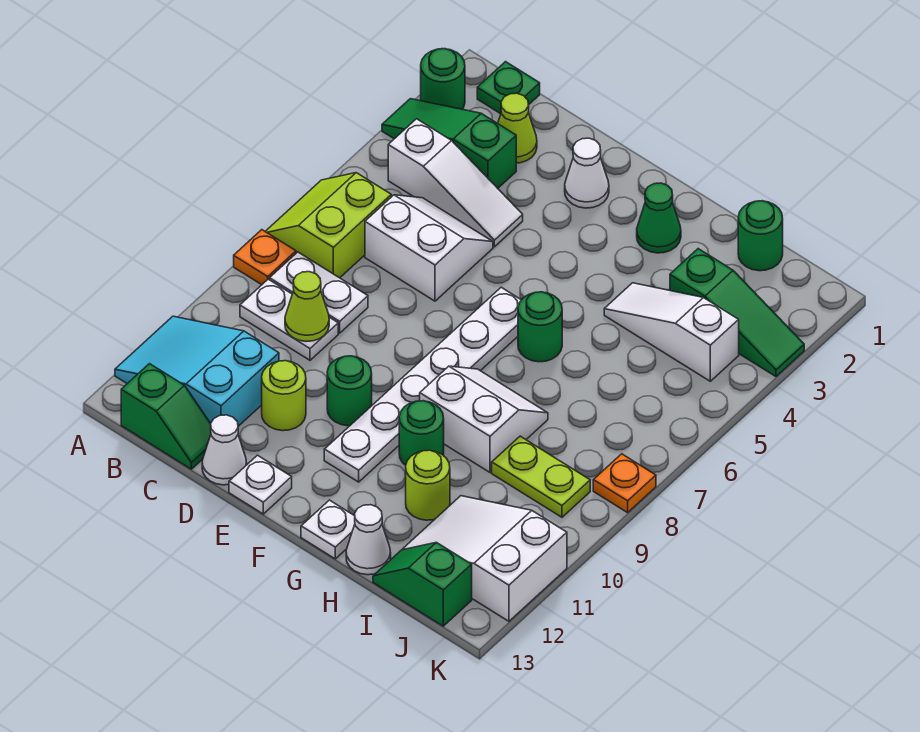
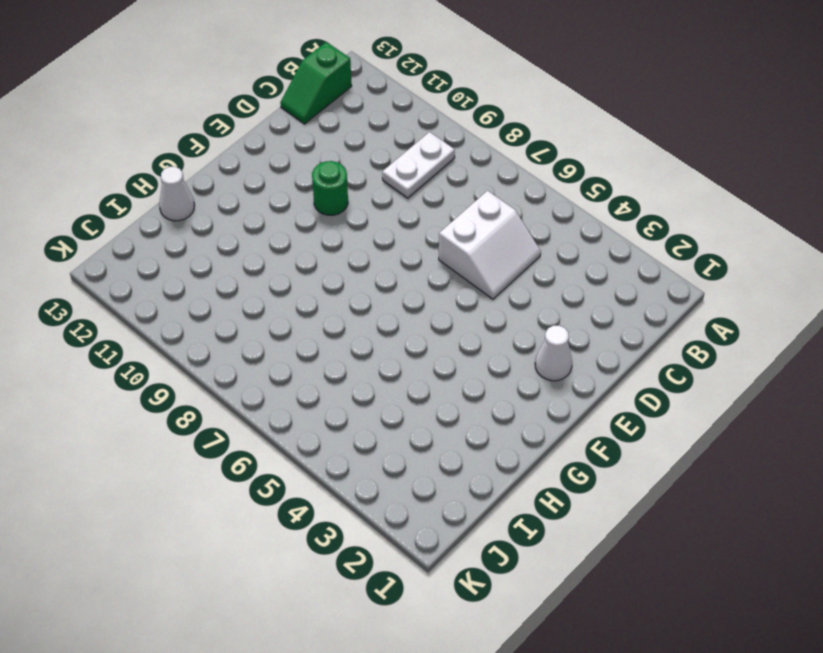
none -> green 1x1 round brick [421,49,465,109]
none -> green 1x3 slope [382,99,516,188]
none -> lime 2x2 slope [265,173,391,278]
none -> orange 1x1 plate [234,230,296,285]

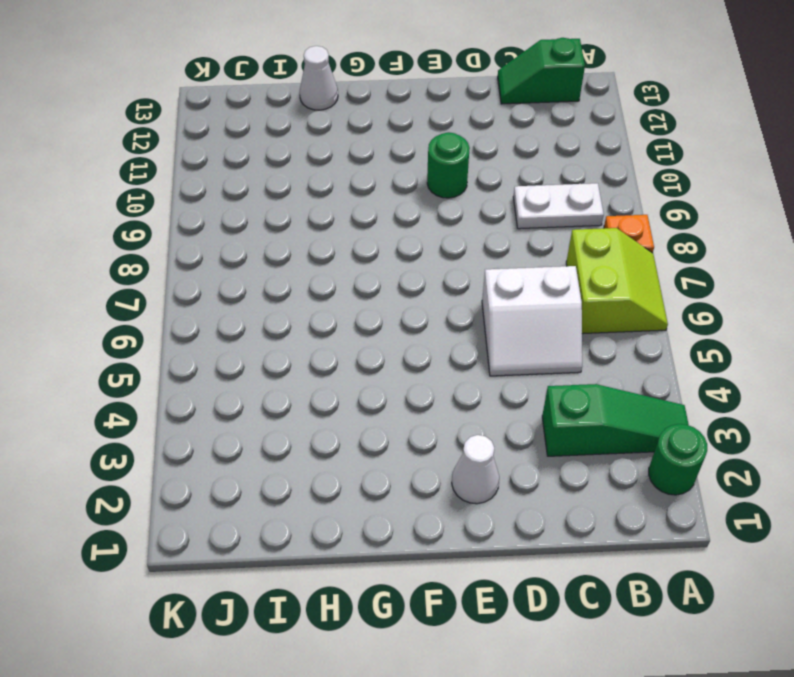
none -> cyan 2x3 slope [115,316,279,426]
none -> green 1x1 plate [477,62,540,114]
none -> white 1x3 slope [388,119,523,247]
none -> white 1x2 plate [270,252,368,333]

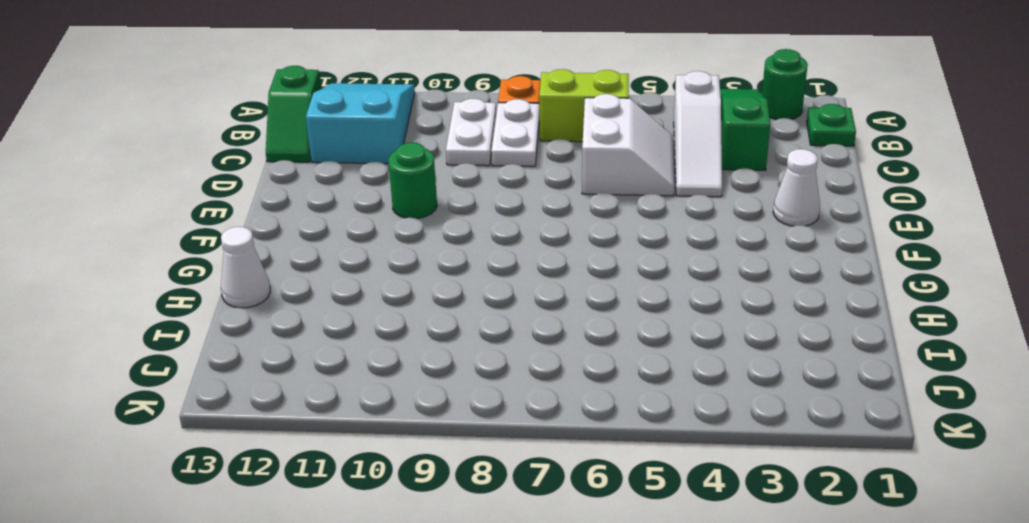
none -> lime 1x1 cone [498,93,537,163]
none -> lime 1x1 round brick [262,361,306,431]
none -> white 1x1 cone [202,415,247,485]
none -> white 1x1 plate [229,455,292,514]

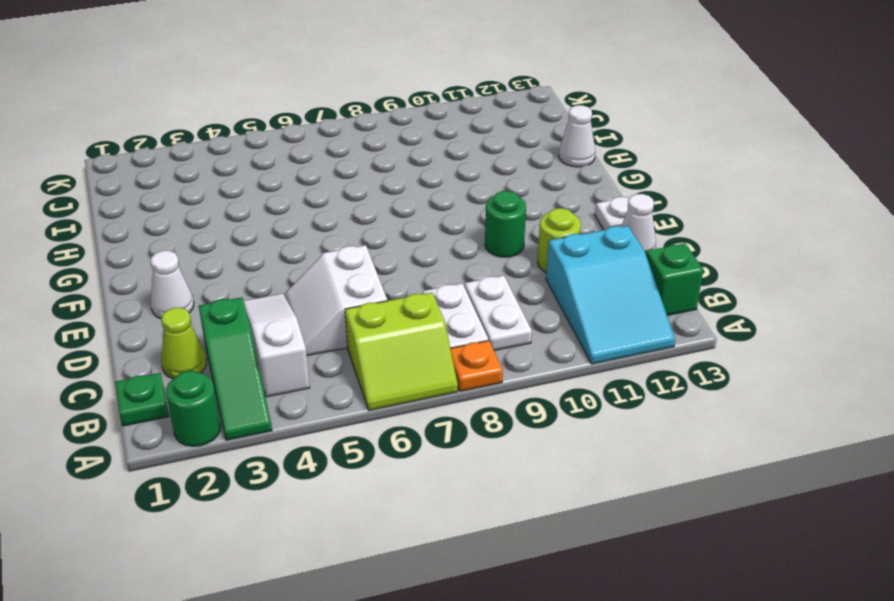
none -> white 1x6 plate [324,287,521,482]
none -> green 1x1 cone [637,183,681,253]
none -> green 1x1 round brick [518,292,562,362]
none -> white 2x2 slope [420,366,548,472]

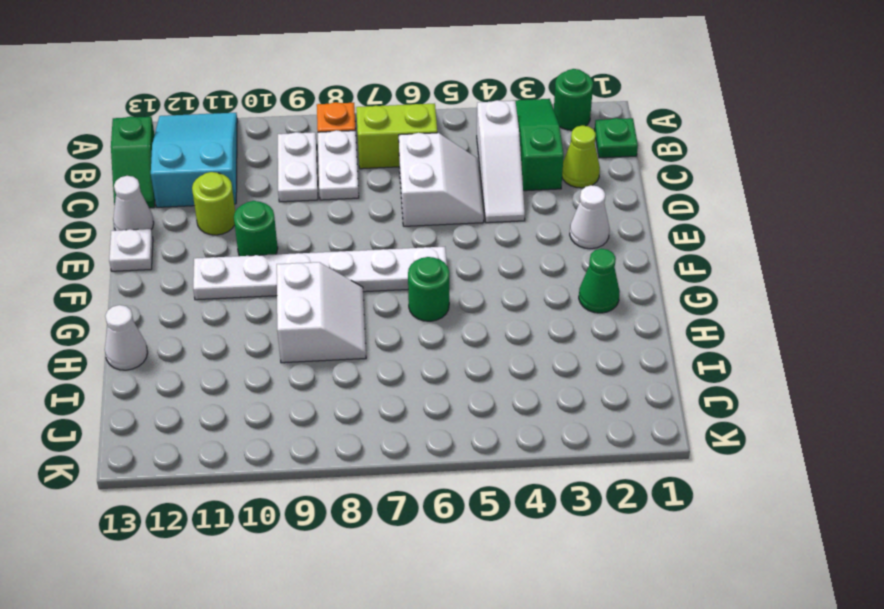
none -> green 1x1 round brick [399,401,444,465]
none -> white 1x1 plate [301,500,355,559]
none -> white 1x3 slope [604,283,739,381]
none -> lime 1x1 round brick [405,450,450,520]

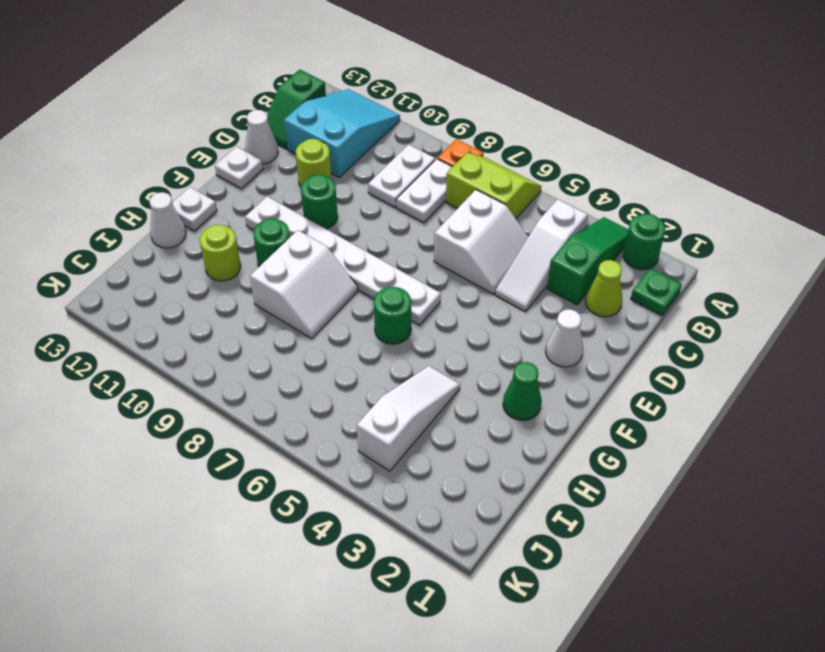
none -> green 1x1 round brick [738,201,783,271]
none -> green 1x3 slope [670,249,804,376]
none -> lime 1x2 plate [492,436,590,517]
none -> white 2x3 slope [403,496,567,621]

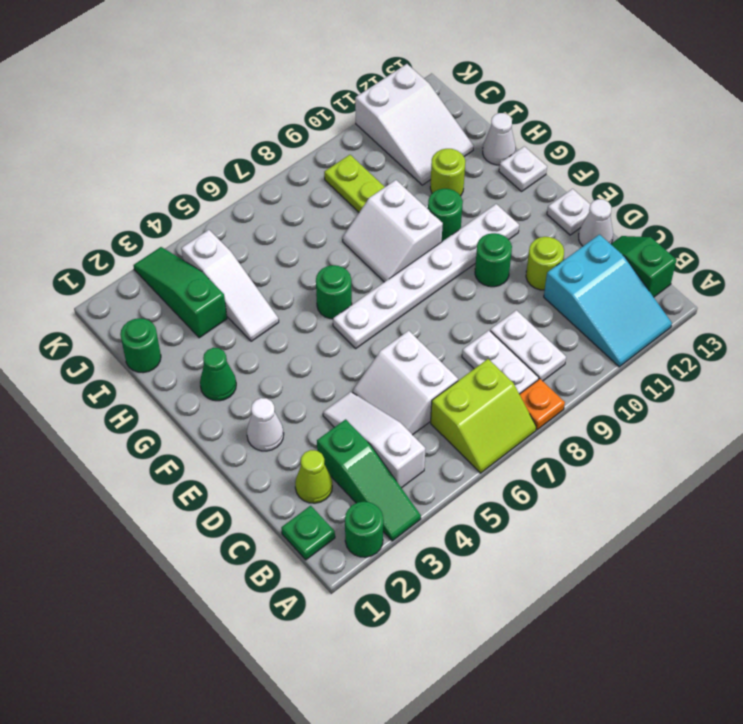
none -> green 1x2 slope [373,542,472,626]
none -> orange 1x1 plate [593,454,656,513]
none -> lime 1x1 cone [285,272,329,341]

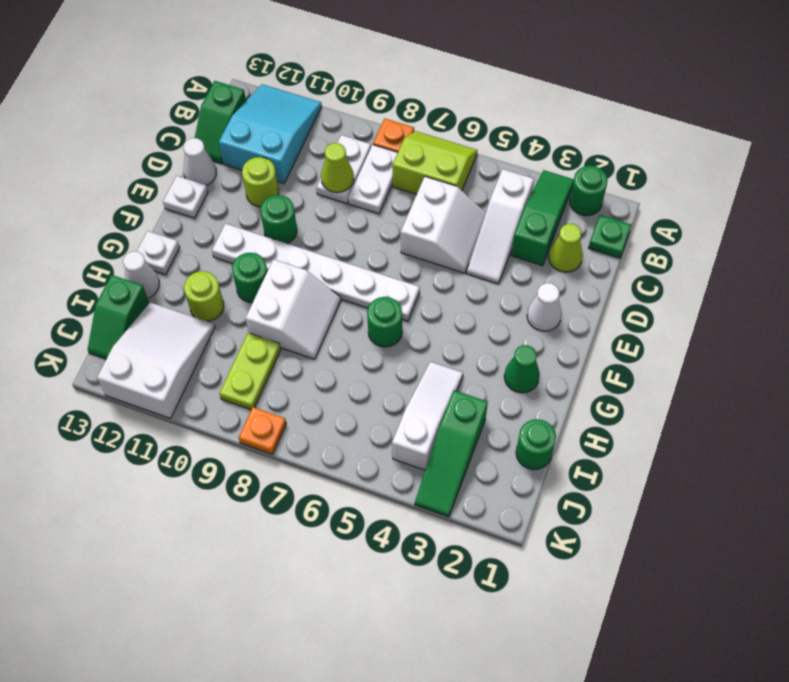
green 1x2 slope [88,275,149,359] -> green 1x2 slope turned to [373,542,472,626]

